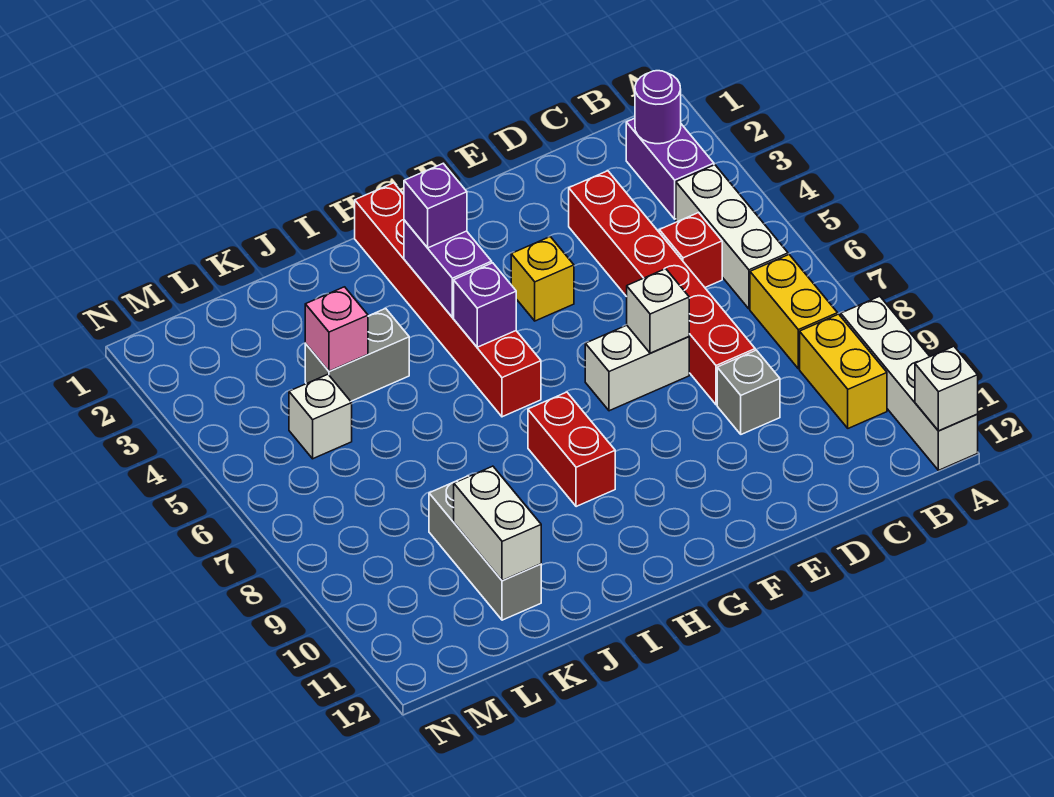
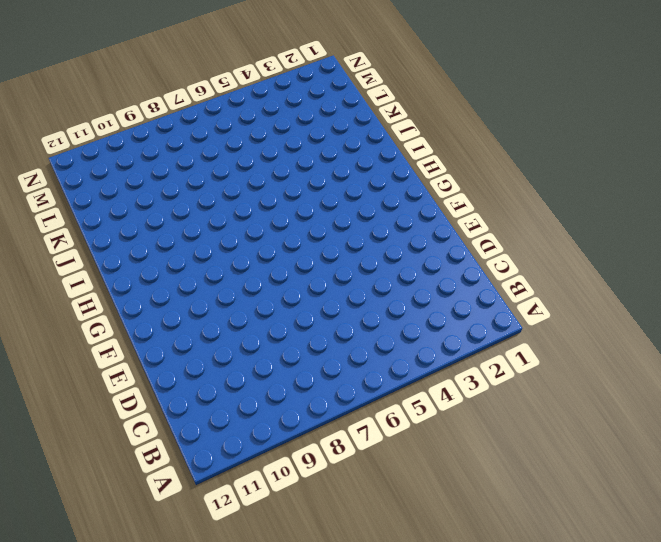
none -> white 1x4 brick [841,296,978,470]
none -> purple 1x2 brick [626,118,714,219]
none -> white 1x3 brick [676,165,788,309]

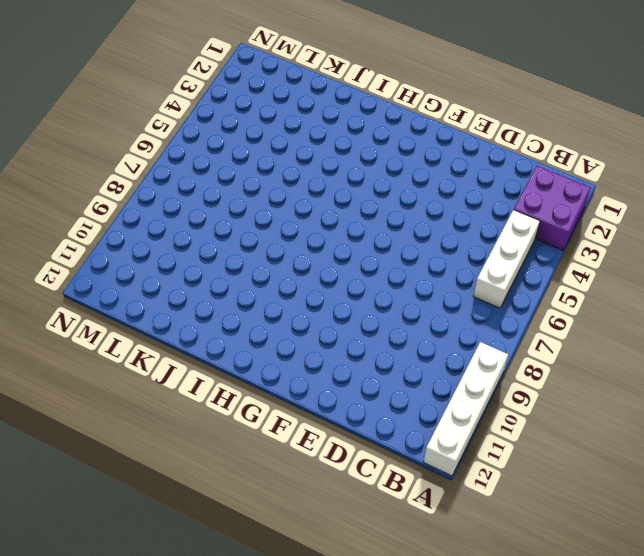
purple 2x2 brick [514,166,591,250] -> purple 1x2 brick [626,118,714,219]
none -> yellow 1x2 brick [750,255,838,369]
none -> yellow 1x2 brick [800,314,887,428]
none -> red 1x1 brick [659,213,722,287]

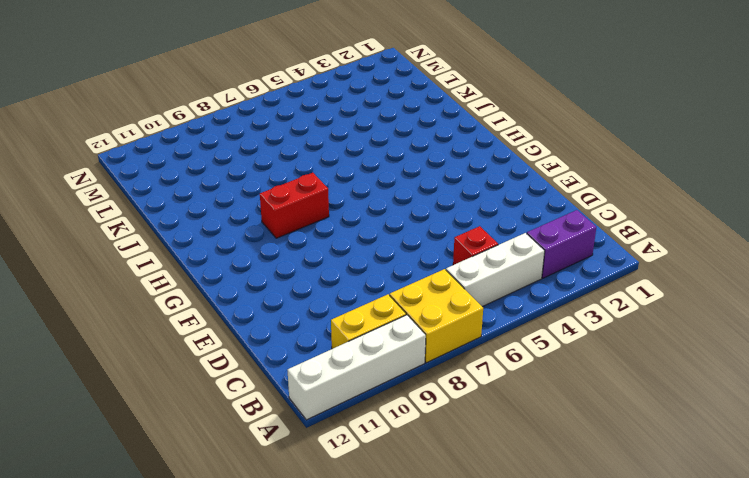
yellow 2x2 brick [390,269,483,363] -> yellow 1x2 brick [750,255,838,369]
none -> red 1x6 brick [569,171,755,405]
none -> grey 1x1 brick [717,350,780,434]
none -> white 1x2 brick [585,325,689,411]

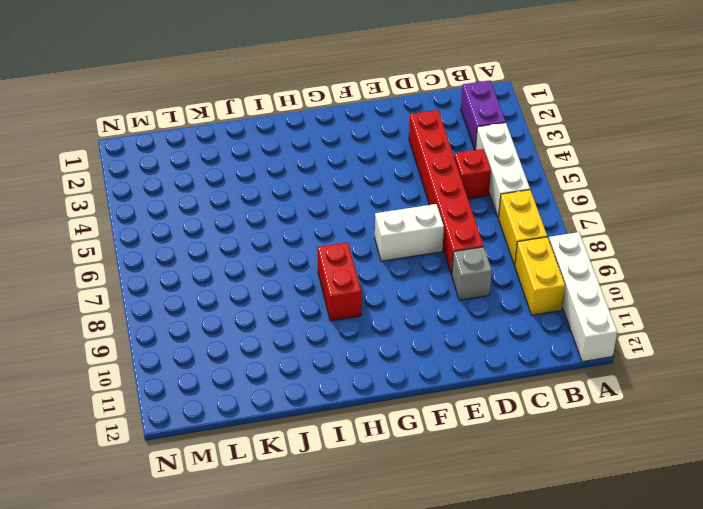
none -> yellow 1x1 brick [511,237,574,321]
none -> red 1x6 brick [355,183,541,417]
none -> grey 1x2 brick [305,308,409,401]

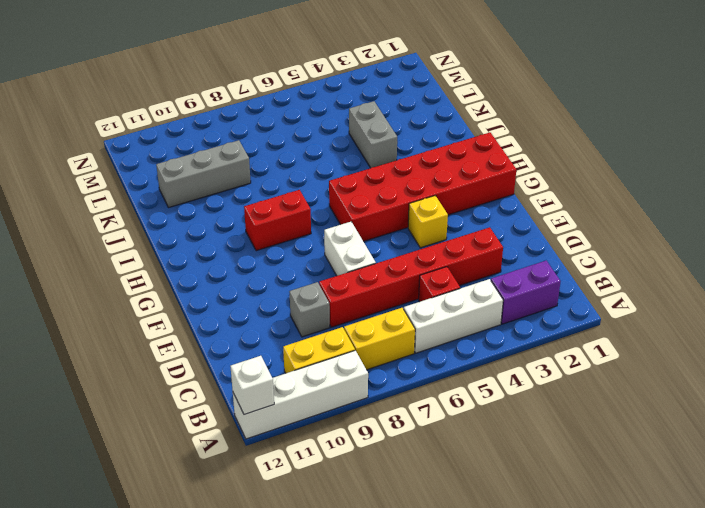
red 2x6 brick [329,133,516,241] -> red 1x6 brick [355,183,541,417]
none -> white 1x1 brick [289,374,352,459]
none -> purple 1x1 round brick [635,71,681,144]
none -> white 1x1 brick [627,269,689,353]

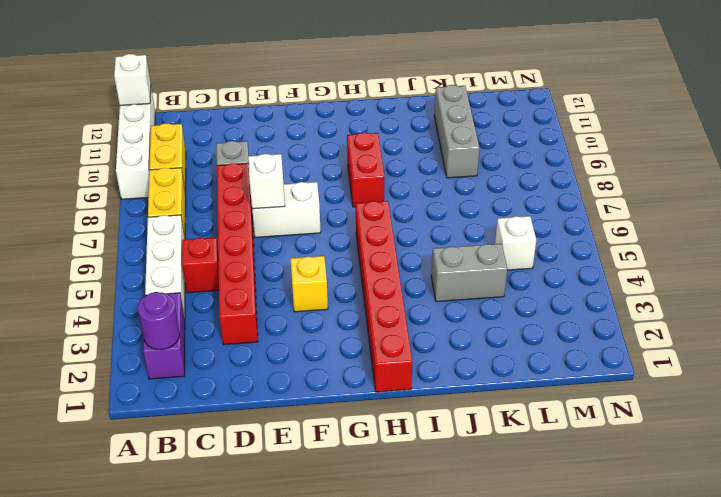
none -> purple 1x2 brick [404,220,492,317]
none -> purple 1x1 brick [454,263,516,347]
none -> pink 1x1 brick [305,287,368,371]

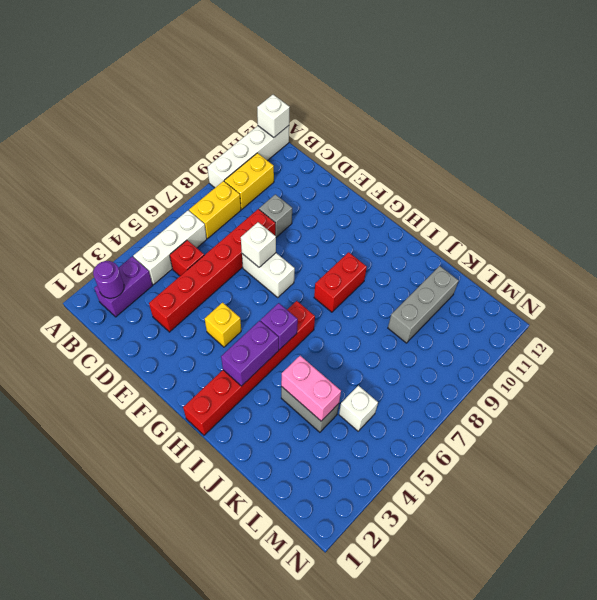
pink 1x2 brick [281,356,341,421] -> pink 1x1 brick [305,287,368,371]
none -> white 1x2 brick [454,466,541,581]
none -> purple 1x1 brick [404,164,467,248]

